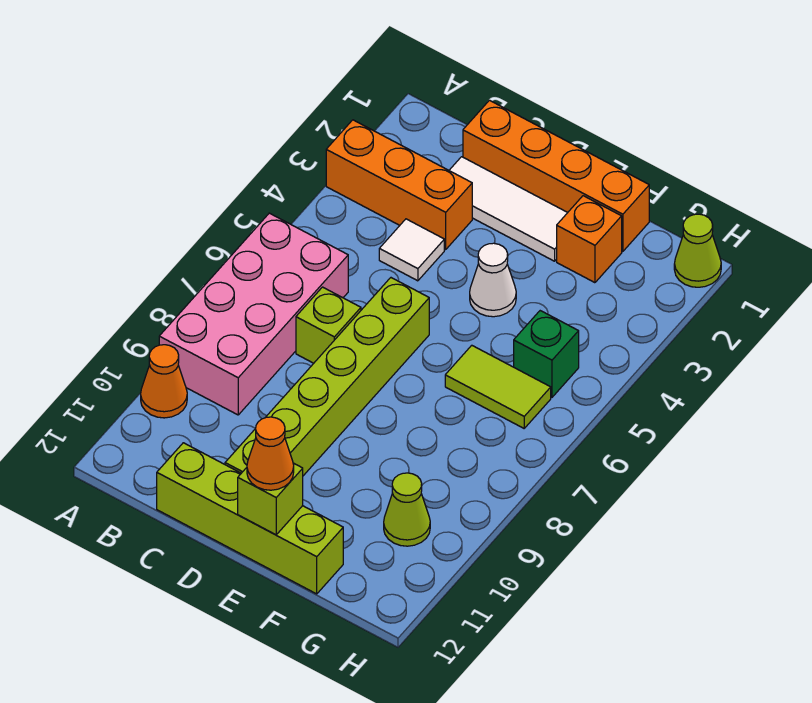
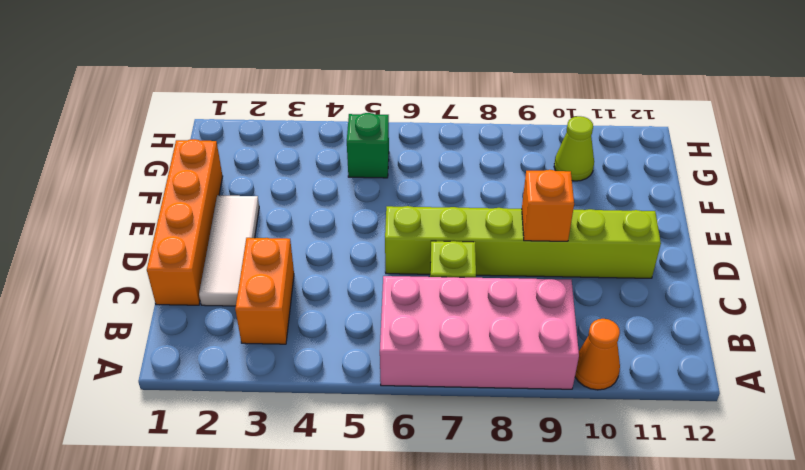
orange 1x2 brick [235,238,294,344] -> orange 1x3 brick [326,120,472,249]
orange 1x1 brick [522,170,574,241] -> orange 1x1 brick moved to [557,196,622,283]
none -> white 1x1 tile [379,219,444,281]
none -> lime 1x4 brick [157,443,343,594]
none -> white 1x1 cone [470,243,516,317]

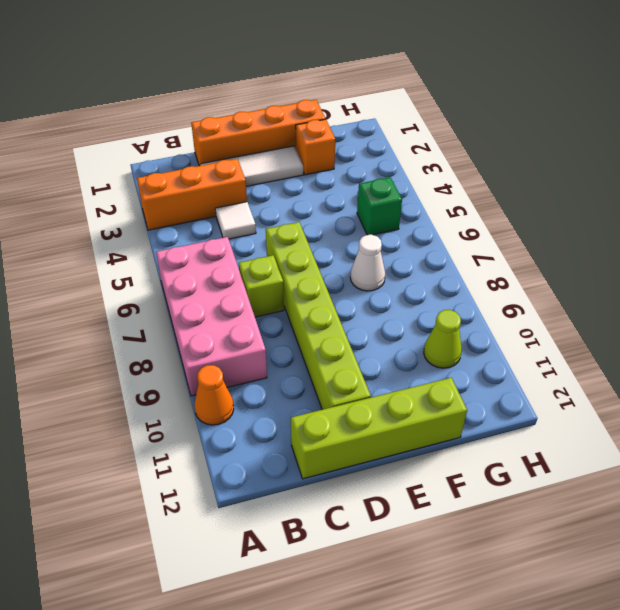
white 1x1 cone [350,235,385,291] -> white 1x1 cone moved to [470,243,516,317]
none -> lime 1x2 tile [445,345,551,428]
none -> lime 1x1 cone [674,214,721,287]
none -> lime 1x1 brick [238,463,303,535]

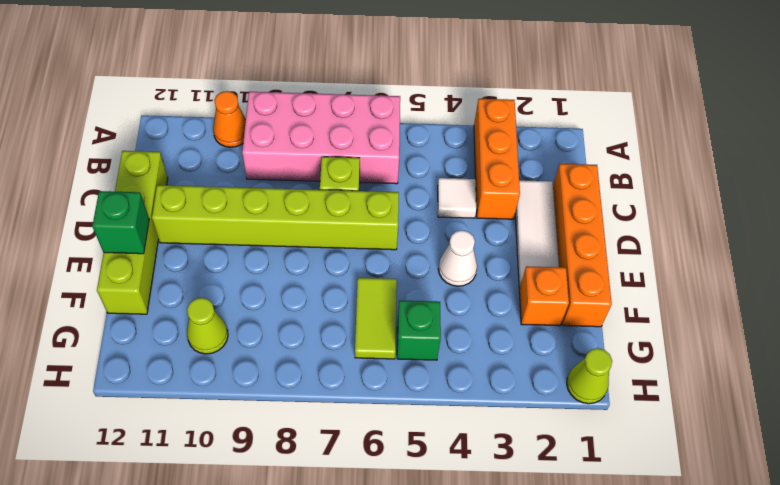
green 1x1 brick [92,191,149,254] -> lime 1x1 brick [238,463,303,535]
none -> orange 1x1 cone [247,417,294,490]

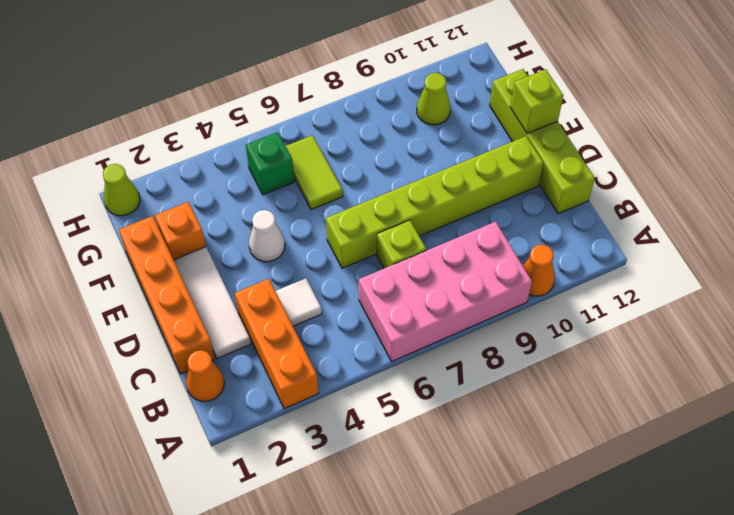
orange 1x1 cone [186,350,224,401] -> orange 1x1 cone moved to [247,417,294,490]

